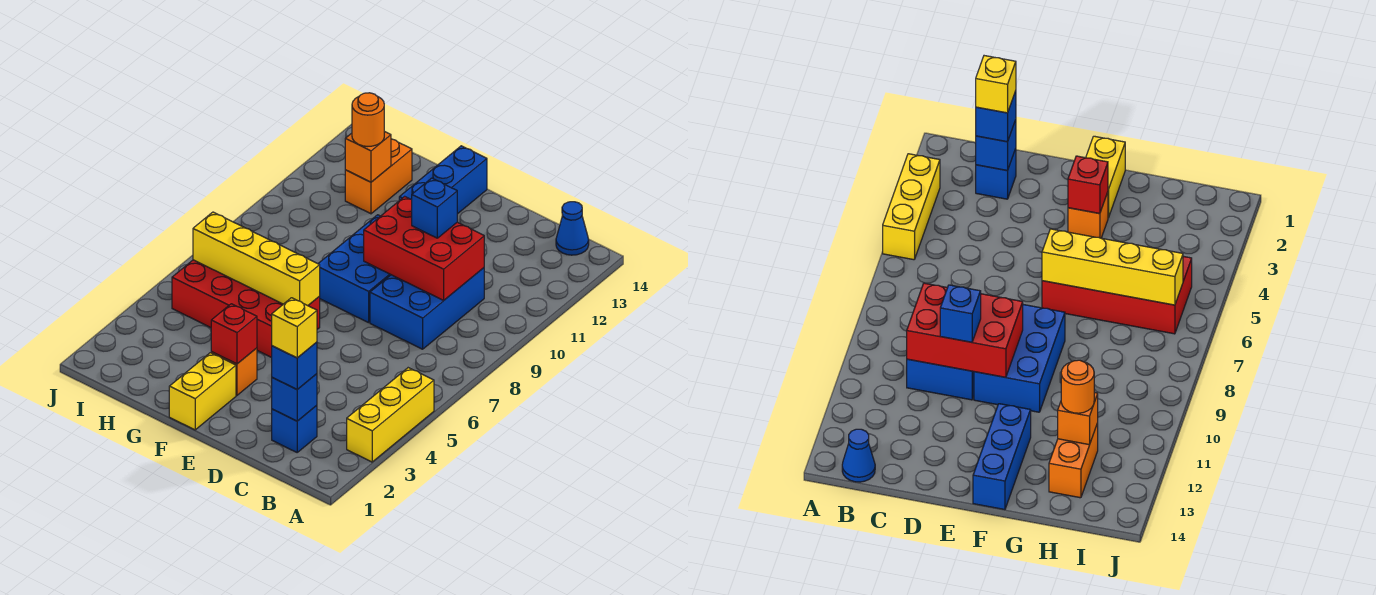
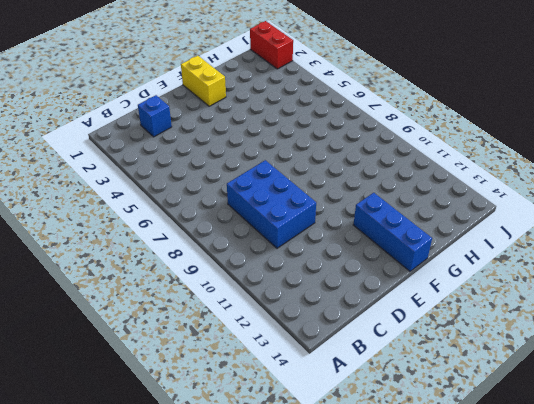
red 1x2 brick [250,21,293,69] -> none
none -> yellow 1x3 brick [347,368,434,462]
none -> blue 1x1 cone [556,202,589,255]
none -> blue 2x3 brick [318,215,391,323]

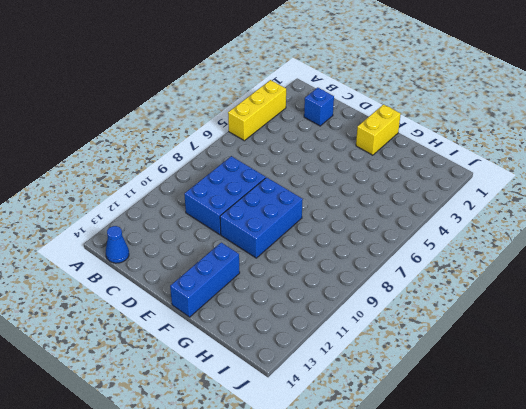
none -> orange 1x1 brick [211,348,257,395]
none -> red 2x4 brick [172,260,320,358]
none -> orange 1x2 brick [345,139,412,214]

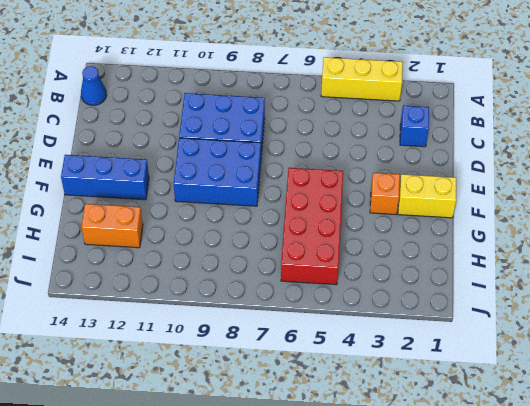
none -> blue 1x1 brick [272,374,317,421]
none -> red 2x3 brick [364,196,484,300]
none -> red 1x1 brick [211,304,257,364]

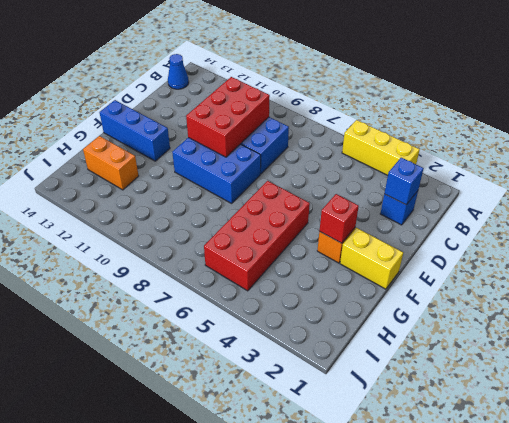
none -> yellow 1x4 brick [193,212,320,306]
none -> orange 1x1 brick [345,131,391,182]
none -> blue 1x1 brick [272,342,317,389]

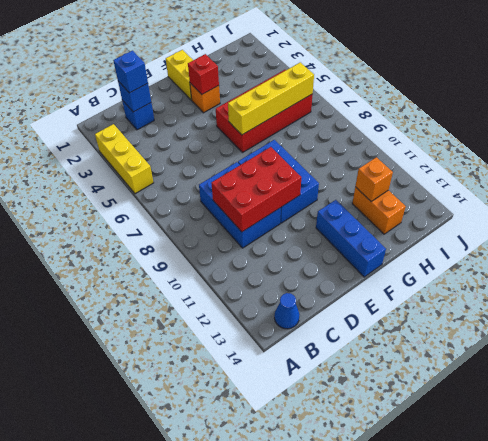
none -> blue 1x1 brick [412,178,457,238]
none -> orange 1x1 round brick [352,93,384,146]
none -> yellow 1x1 brick [272,298,317,358]

